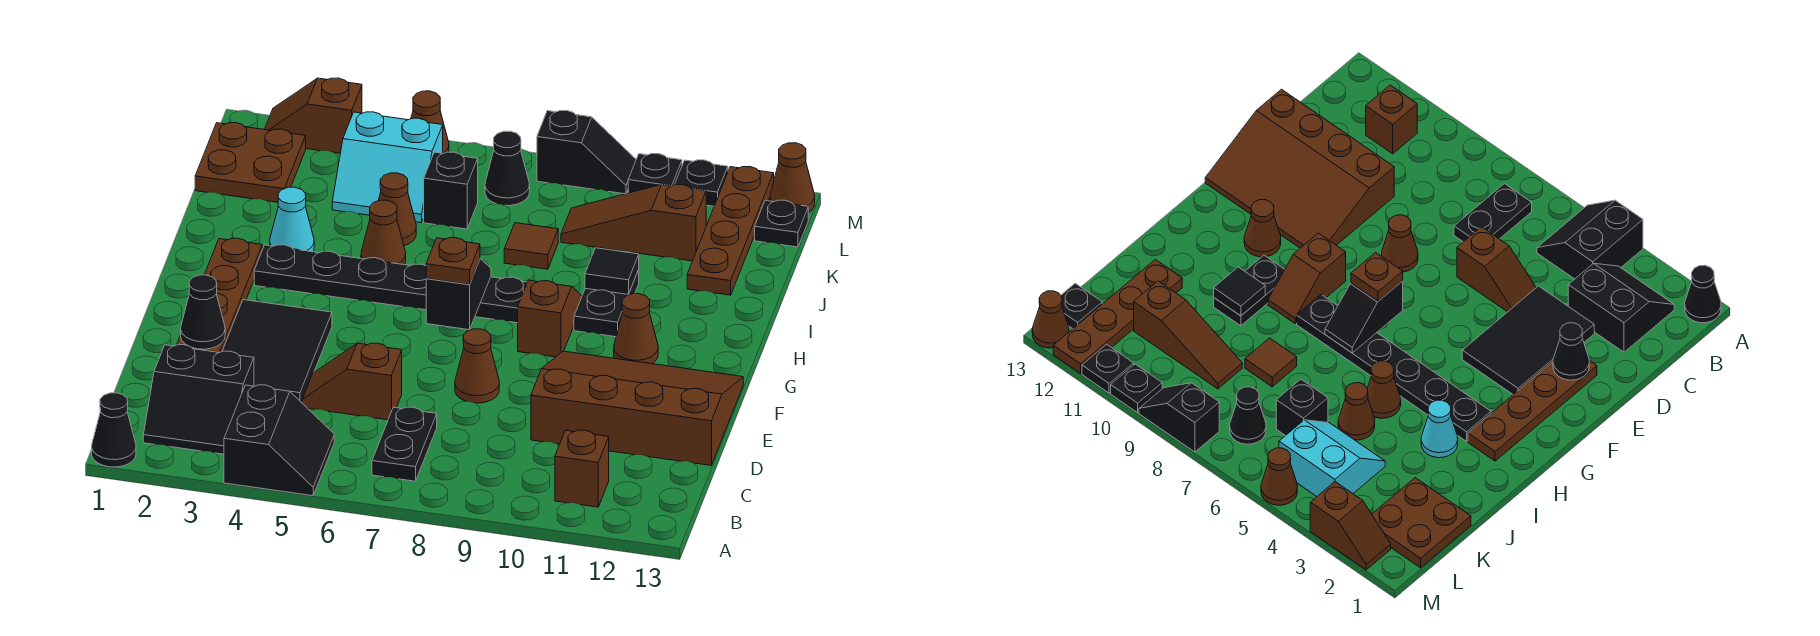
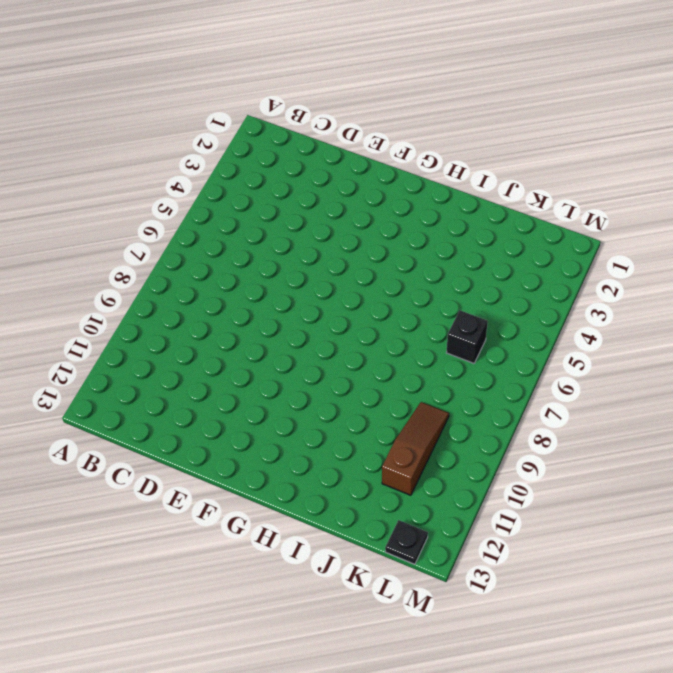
none -> black 1x1 cone [92,393,136,467]
none -> black 2x2 slope [224,385,334,496]
none -> black 2x2 slope [143,345,254,454]
none -> black 1x2 plate [372,407,437,481]

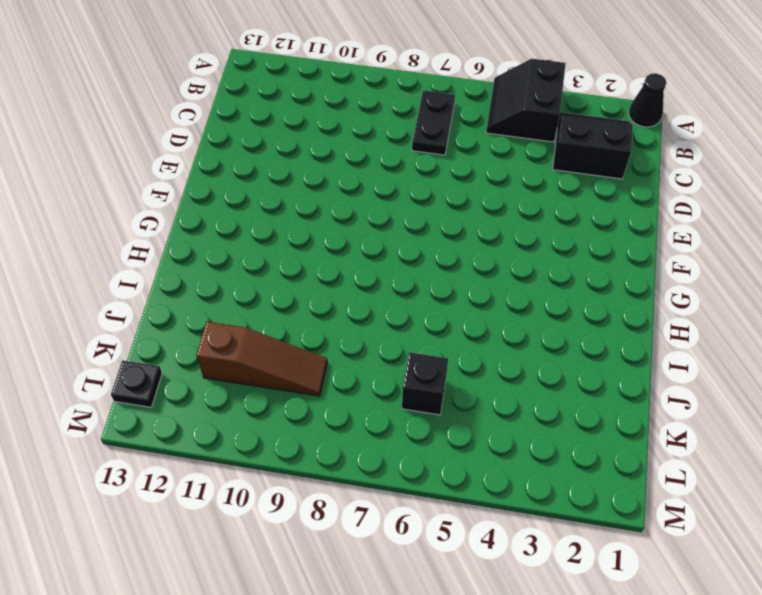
none -> brown 1x1 brick [555,430,609,507]
none -> black 2x3 tile [223,300,332,403]
none -> brown 1x2 slope [302,343,402,420]
none -> brown 3x4 slope [531,351,743,465]

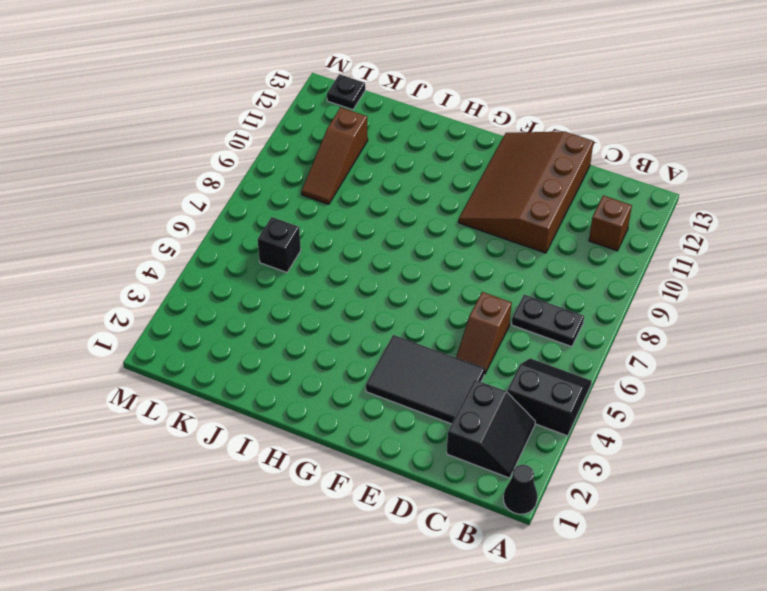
none -> brown 1x4 plate [177,238,262,352]
none -> brown 1x1 cone [455,329,499,403]
none -> brown 1x2 slope [518,280,582,357]
none -> brown 1x1 cone [614,294,658,364]

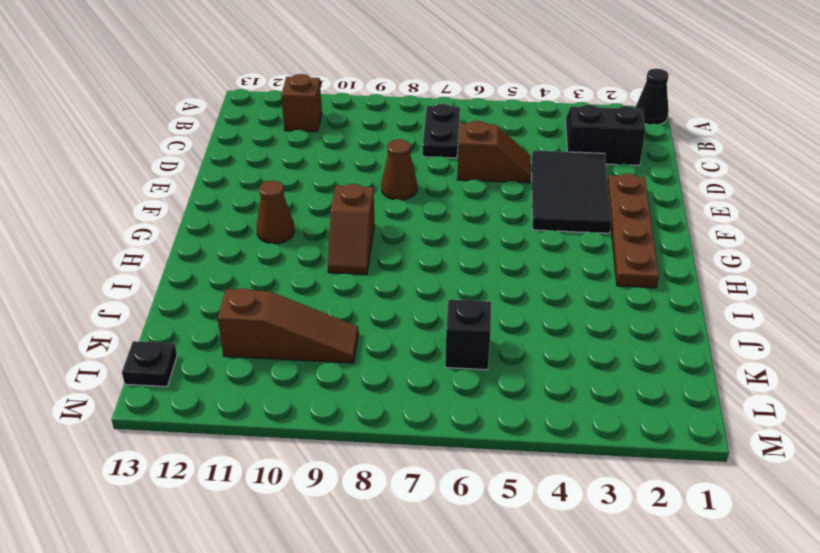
none -> black 2x2 slope [224,385,334,496]
none -> brown 3x4 slope [531,351,743,465]
none -> black 1x6 plate [254,245,527,323]
none -> black 1x2 plate [574,270,639,337]

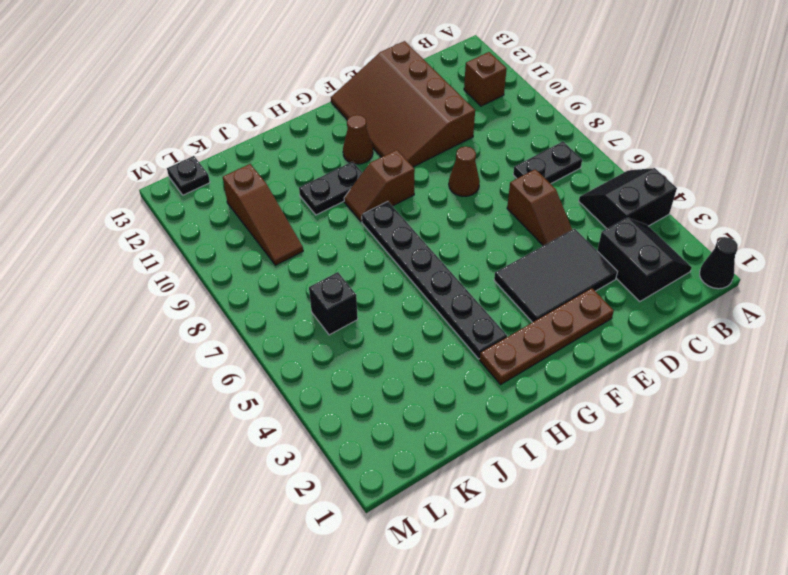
none -> cyan 1x1 cone [270,187,314,252]
none -> brown 1x1 cone [361,200,406,265]
none -> brown 1x1 cone [378,173,416,246]
none -> brown 1x1 tile [504,223,558,269]

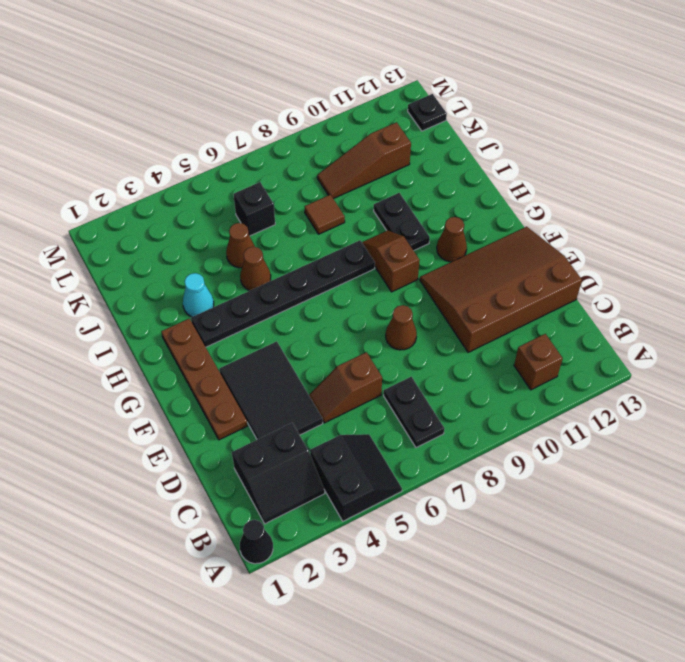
none -> brown 1x4 plate [687,166,774,295]
none -> brown 2x2 plate [195,123,306,202]
none -> cyan 2x2 slope [332,112,443,223]
none -> black 1x1 cone [485,131,530,206]

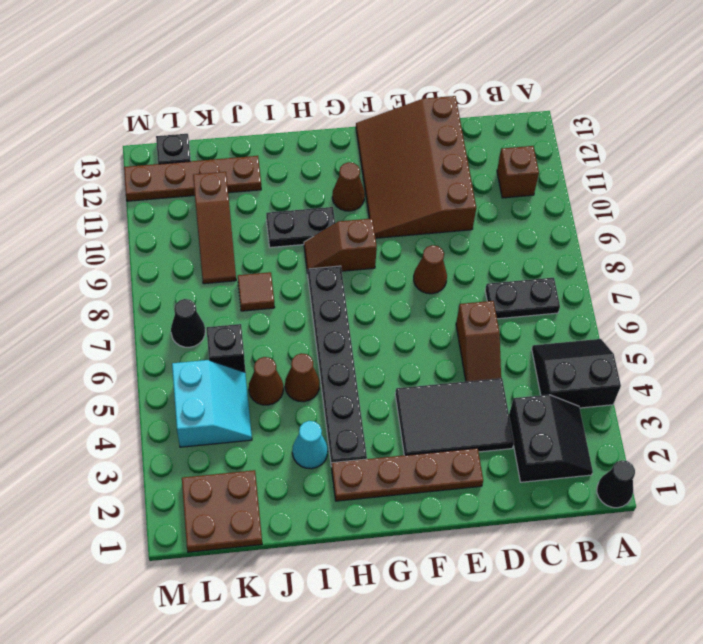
none -> brown 1x2 slope [264,78,362,153]
none -> brown 1x1 cone [411,91,449,153]
none -> black 1x2 slope [537,110,636,194]
none -> black 1x1 plate [628,154,682,193]

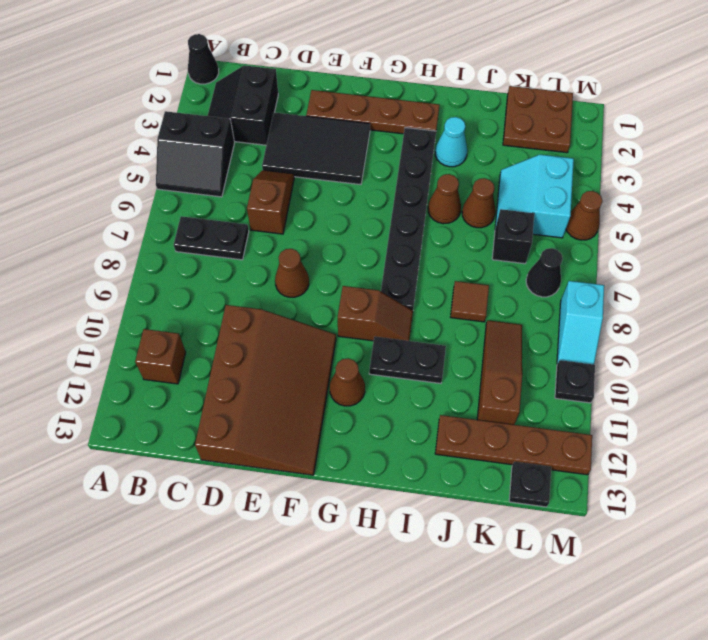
cyan 1x2 slope [557,281,604,364] -> black 1x2 slope [537,110,636,194]
none -> brown 1x2 slope [264,78,362,153]
none -> black 1x1 plate [675,160,728,206]
none -> brown 1x1 cone [770,143,815,213]
none -> black 1x1 cone [181,275,225,349]

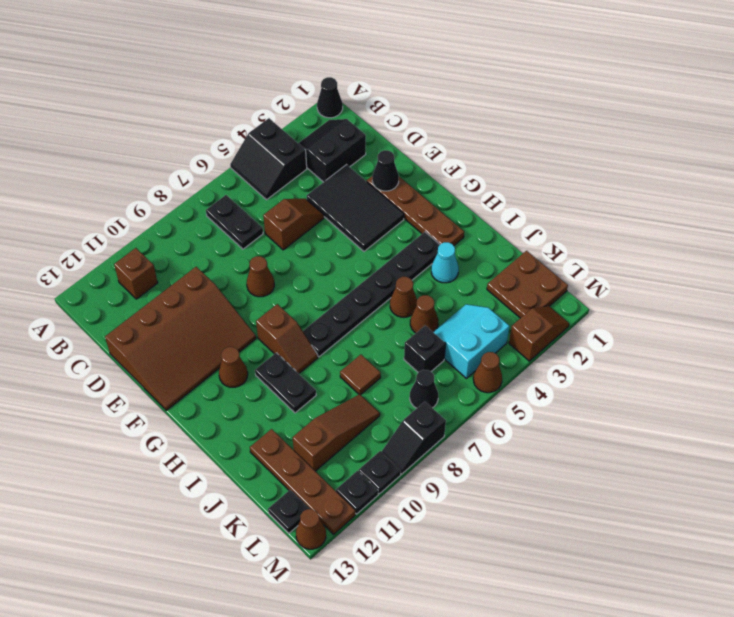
none -> black 1x2 slope [426,259,491,330]
none -> black 1x1 tile [585,248,639,295]
none -> brown 1x1 plate [426,238,480,285]

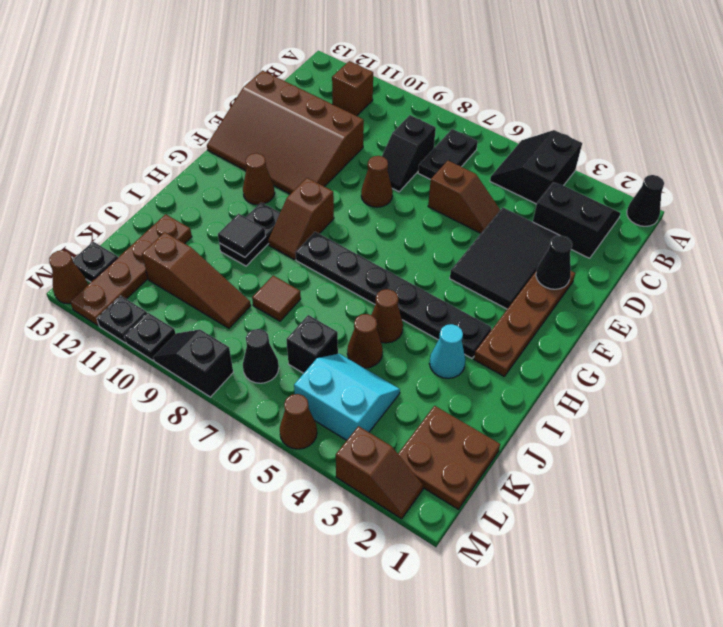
black 1x2 slope [382,115,436,192] -> black 1x2 slope moved to [426,259,491,330]
none -> brown 1x1 plate [426,238,480,285]

